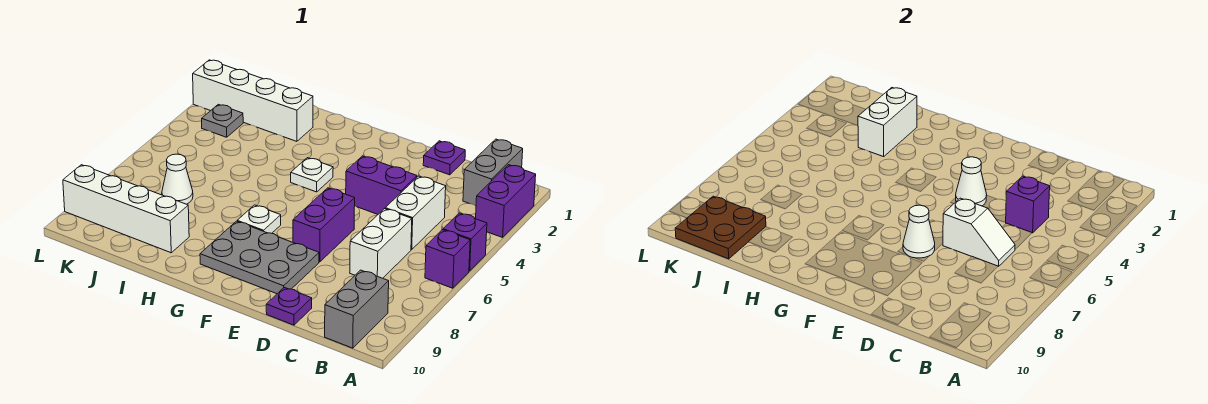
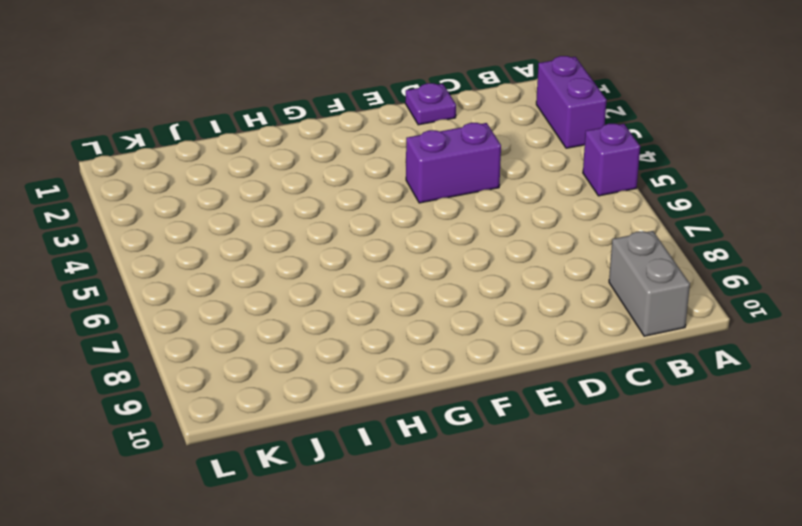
none -> purple 1x1 brick [425,230,470,288]
none -> grey 1x2 brick [463,139,523,206]
none -> white 1x2 brick [385,176,446,250]

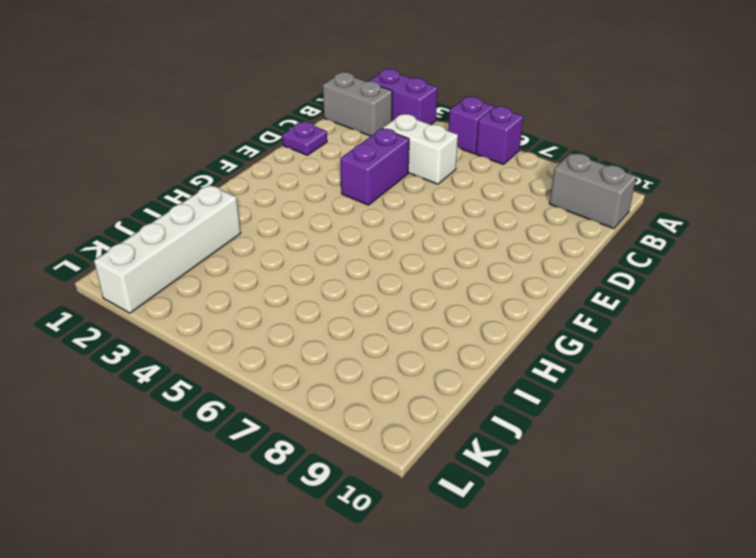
none -> white 1x2 brick [350,209,412,278]
none -> purple 1x1 plate [266,287,312,325]
none -> purple 1x2 brick [293,188,355,262]

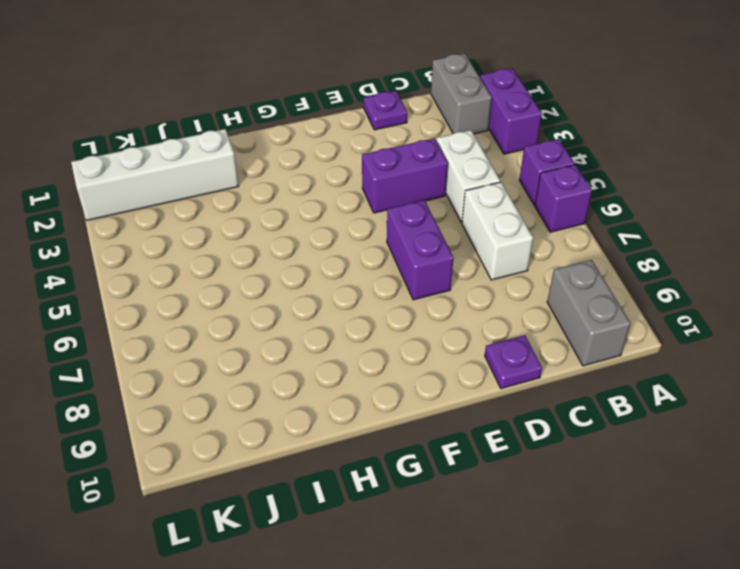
none -> grey 2x3 plate [200,221,319,294]
none -> white 1x1 plate [291,158,333,192]
none -> white 1x1 plate [237,205,281,233]

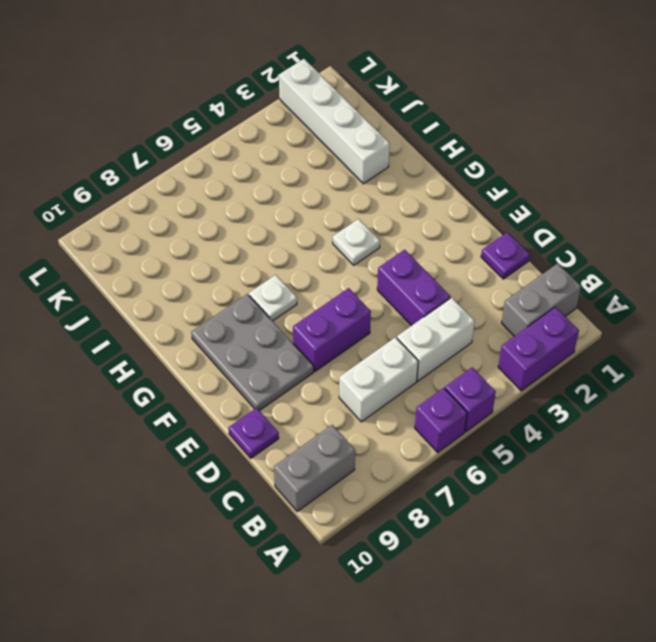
none -> white 1x4 brick [63,165,189,253]
none -> white 1x1 cone [162,154,193,204]
none -> grey 1x1 plate [202,104,243,137]

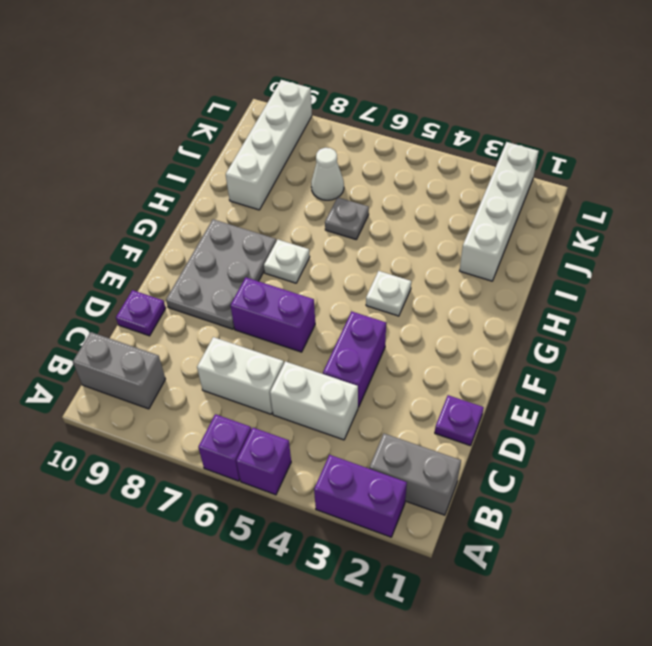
grey 1x1 plate [325,198,369,240] -> grey 1x1 plate moved to [202,104,243,137]
none -> purple 1x1 brick [1006,176,1050,233]
none -> white 1x2 slope [943,198,1015,266]
none -> white 1x1 cone [956,157,987,206]

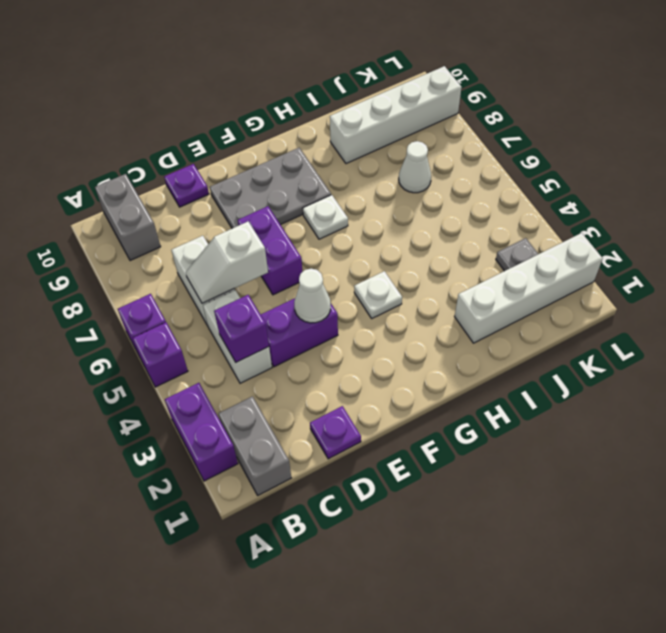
none -> white 1x1 cone [903,205,935,258]
none -> white 1x2 brick [858,88,917,157]
none -> brown 2x2 plate [675,196,766,259]

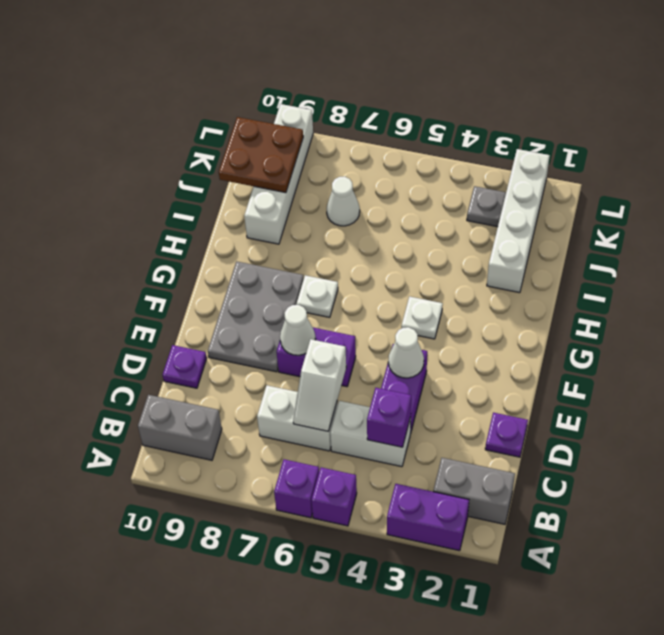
none -> white 1x2 brick [858,88,917,157]

